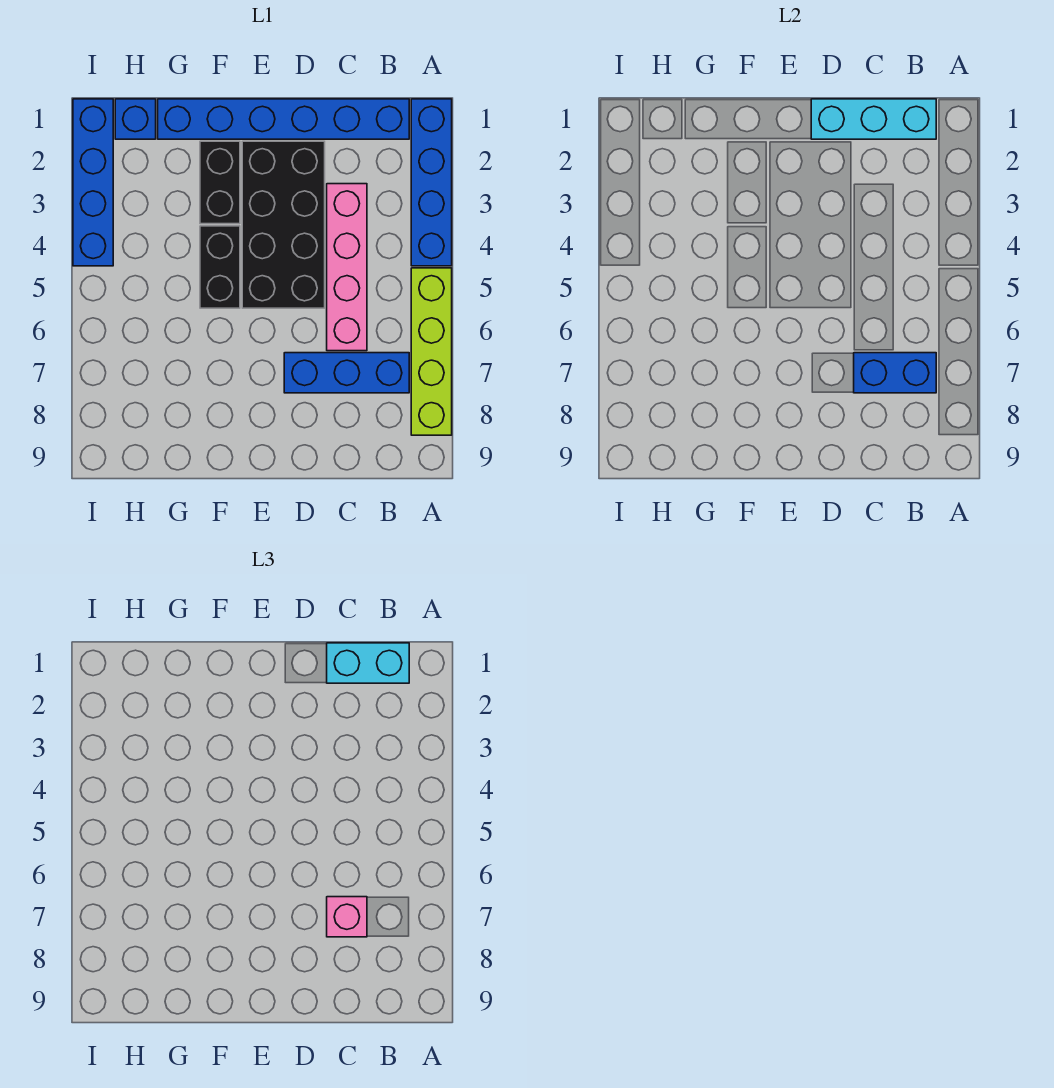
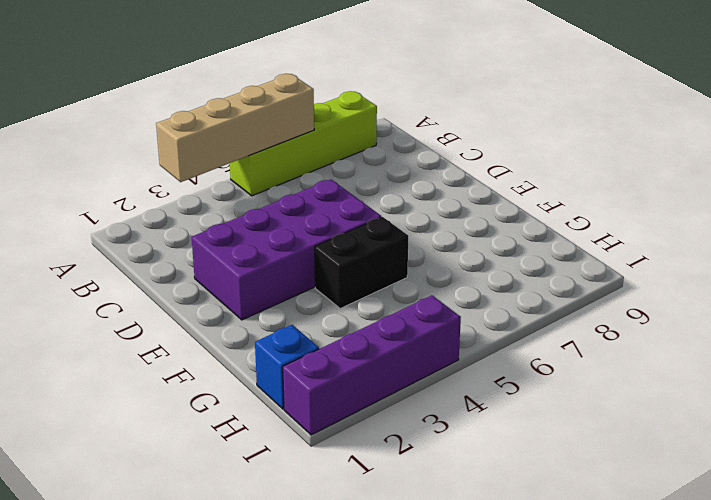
tan 1x4 brick [156,74,314,182] -> none
purple 2x4 brick [192,179,381,320] -> black 2x4 brick [242,141,325,308]
purple 1x4 brick [283,295,461,435] -> blue 1x4 brick [73,99,113,266]
none -> blue 1x4 brick [411,99,452,266]
none -> blue 1x6 brick [158,99,409,139]
none -> blue 1x3 brick [284,353,409,393]

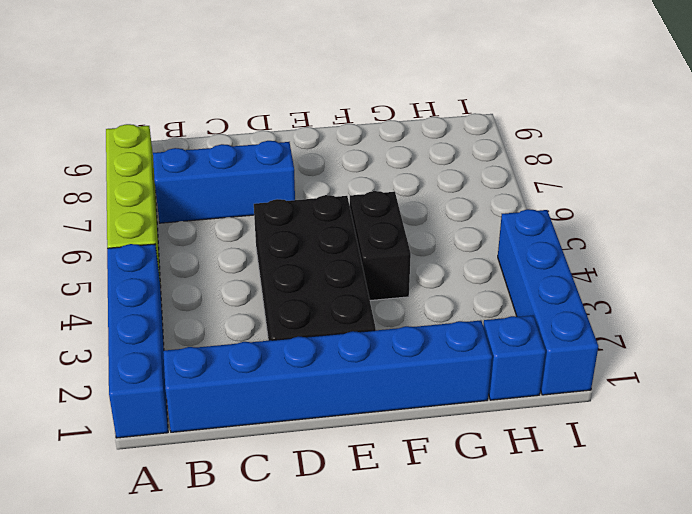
none -> pink 1x4 brick [327,184,367,351]
none -> black 1x2 brick [200,141,240,224]
none -> cyan 1x3 brick [811,99,936,139]

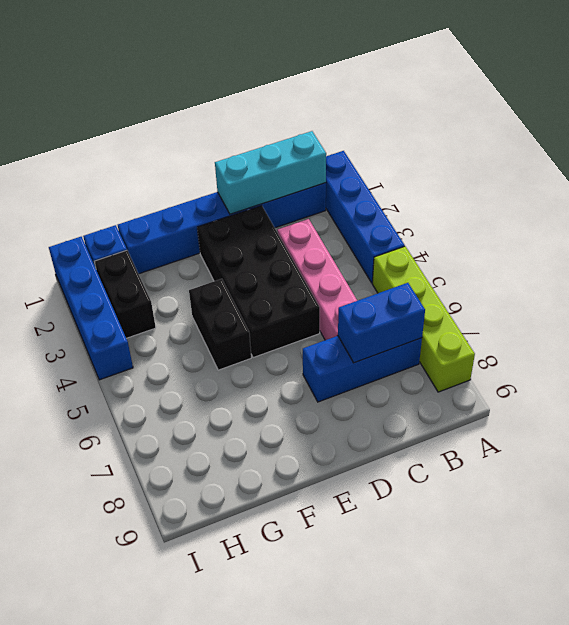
black 1x2 brick [94,250,156,338] -> black 1x2 brick moved to [200,141,240,224]
none -> cyan 1x2 brick [327,643,409,683]
none -> pink 1x1 brick [327,897,367,937]

